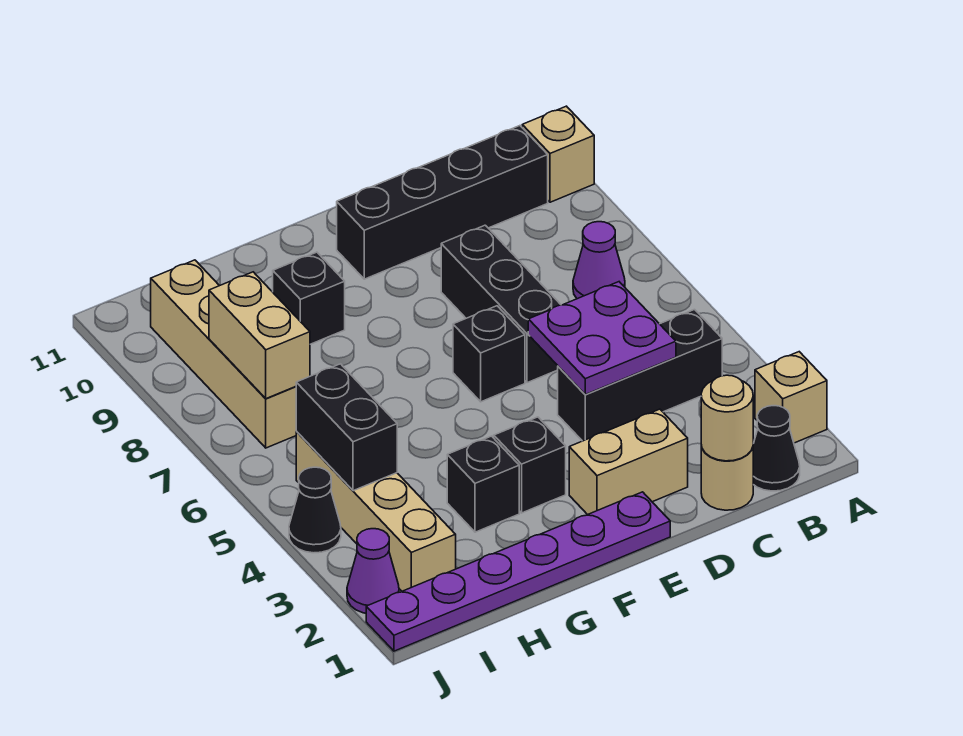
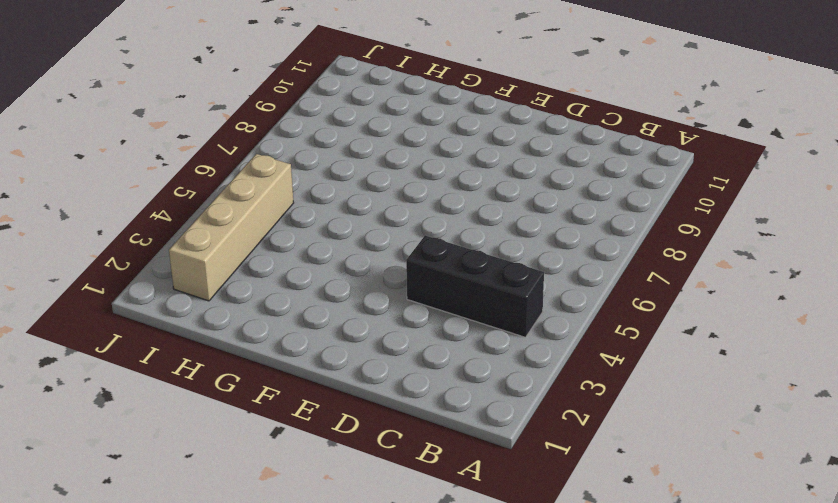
none -> tan 1x1 brick [755,352,827,443]
none -> tan 1x1 brick [522,106,594,202]
none -> black 1x1 cone [753,406,800,491]

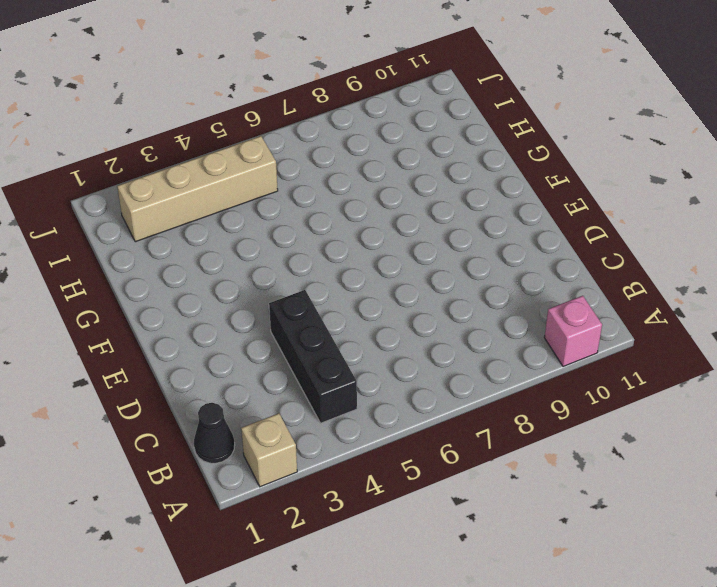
pink 1x1 brick [544,296,602,367] -> tan 1x1 brick [522,106,594,202]
none -> purple 1x1 cone [573,222,625,299]
none -> black 1x4 brick [337,126,548,279]
none -> tan 1x1 round brick [701,445,753,510]

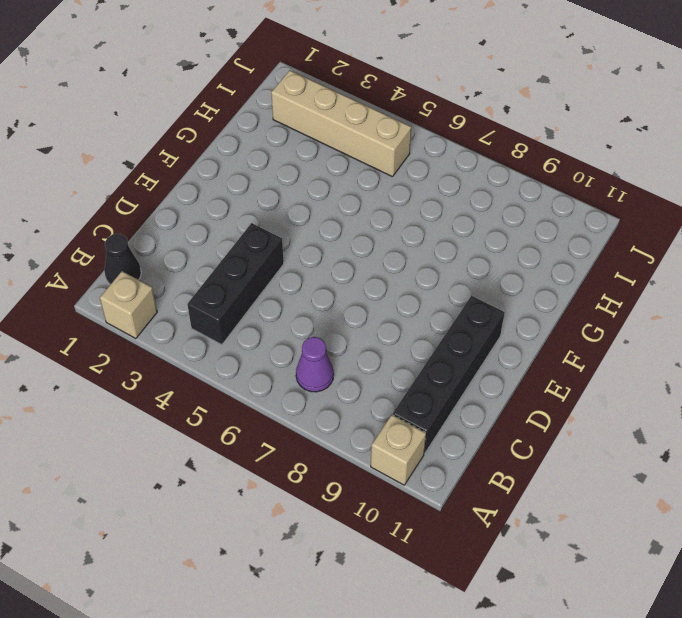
none -> tan 1x1 round brick [701,445,753,510]
none -> tan 1x2 brick [569,409,688,515]
none -> black 1x3 brick [441,225,561,383]

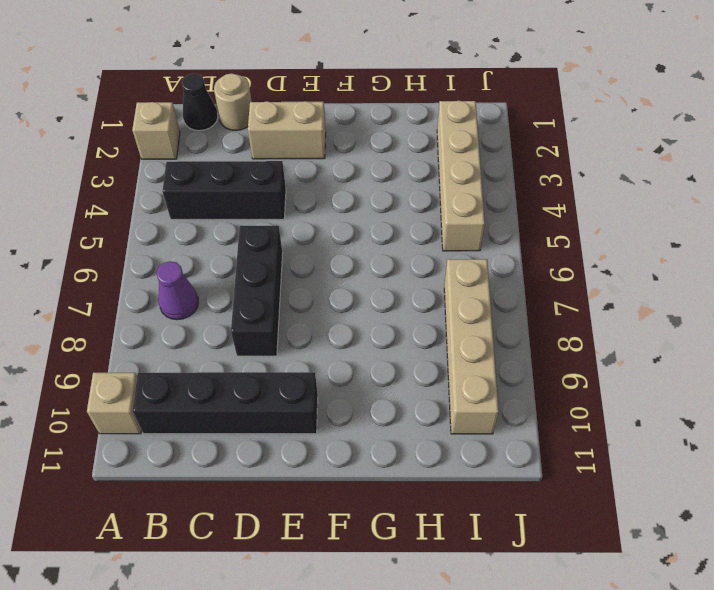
none -> purple 1x6 plate [366,492,670,651]
none -> black 1x1 brick [453,306,525,402]
none -> black 1x1 brick [494,417,566,513]

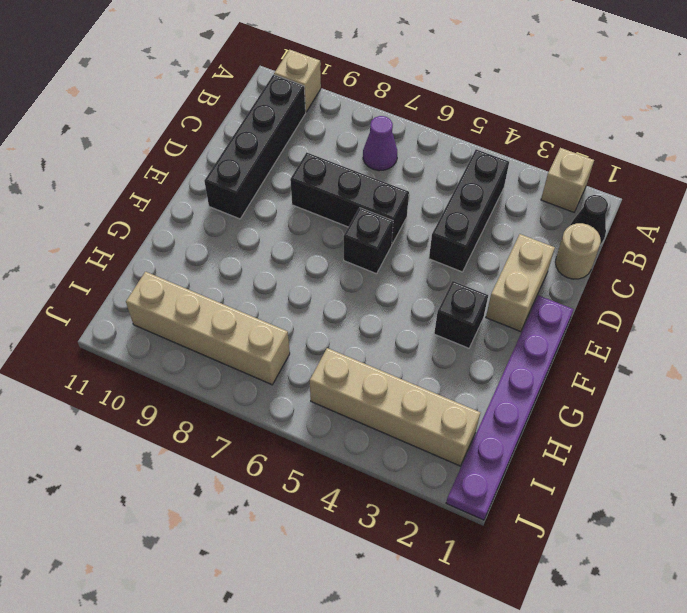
none -> black 1x1 brick [447,436,519,532]
none -> black 1x1 brick [273,252,345,344]
none -> purple 1x1 cone [347,529,399,613]

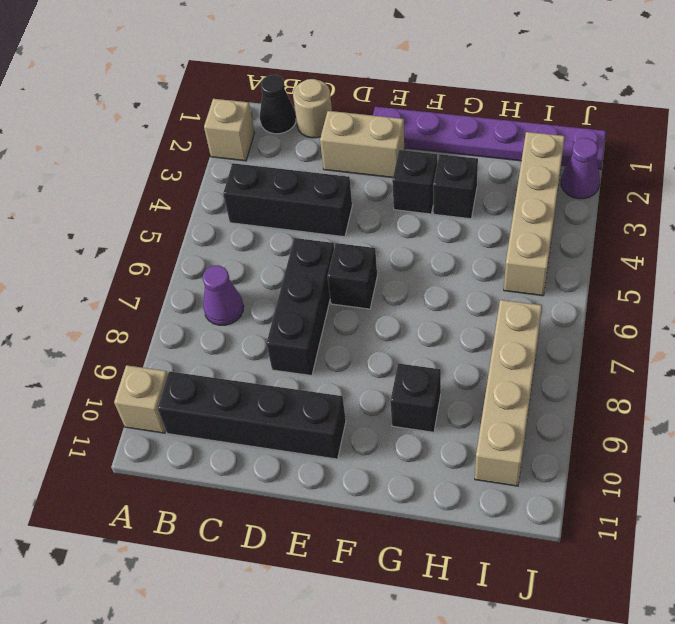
none -> black 1x1 cone [289,467,341,553]
none -> tan 1x1 round brick [701,375,753,461]
none -> purple 2x2 plate [528,282,676,395]

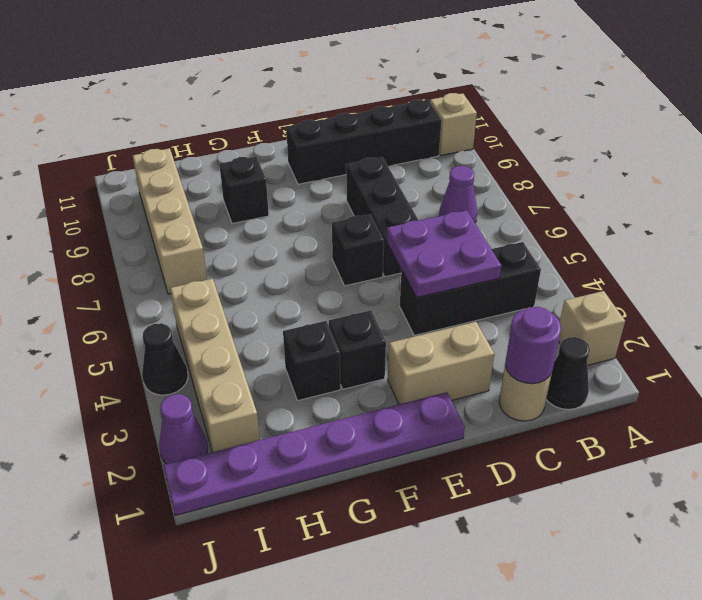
purple 1x1 round brick [505,307,561,384] -> tan 1x1 round brick [701,375,753,461]
none -> black 1x2 brick [296,364,397,491]
none -> tan 1x2 brick [209,272,310,399]

